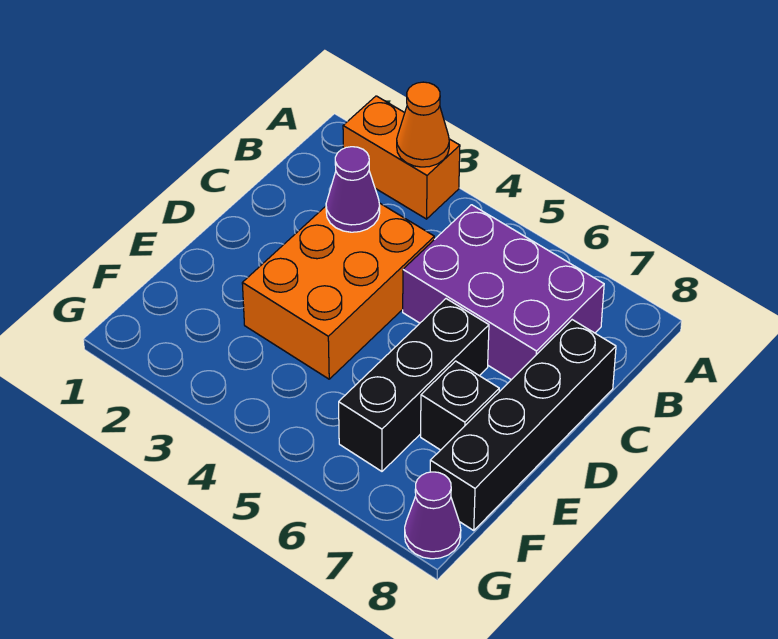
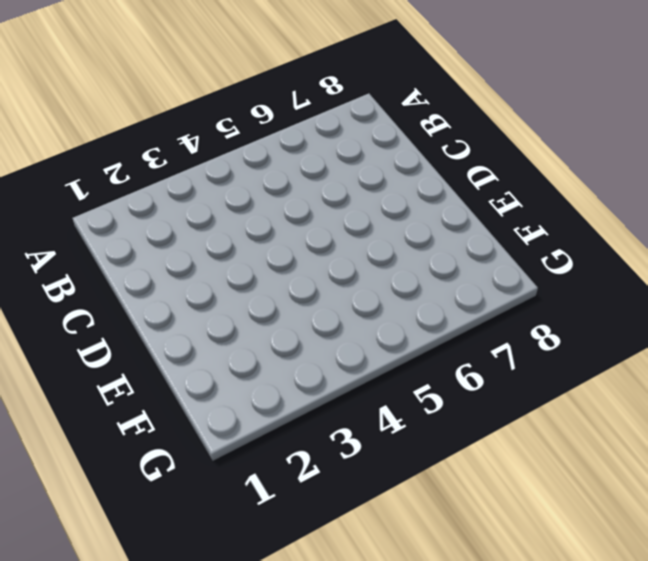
none -> orange 1x2 brick [343,96,460,219]
none -> purple 2x3 brick [403,205,604,380]

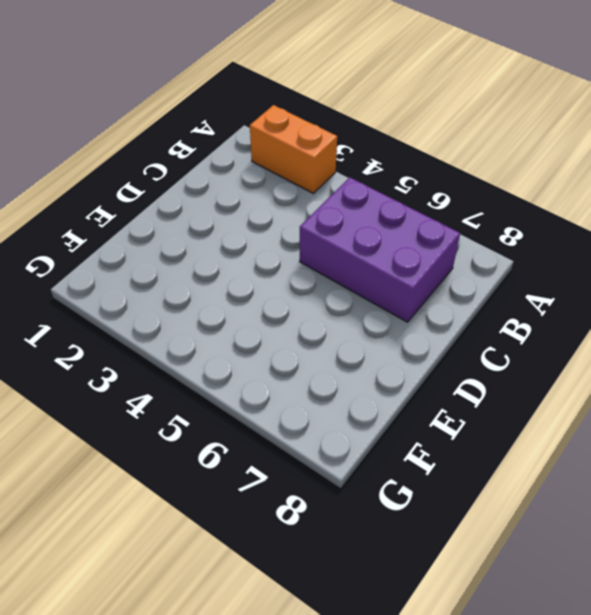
none -> orange 2x3 brick [242,203,434,379]
none -> black 1x4 brick [430,320,616,530]

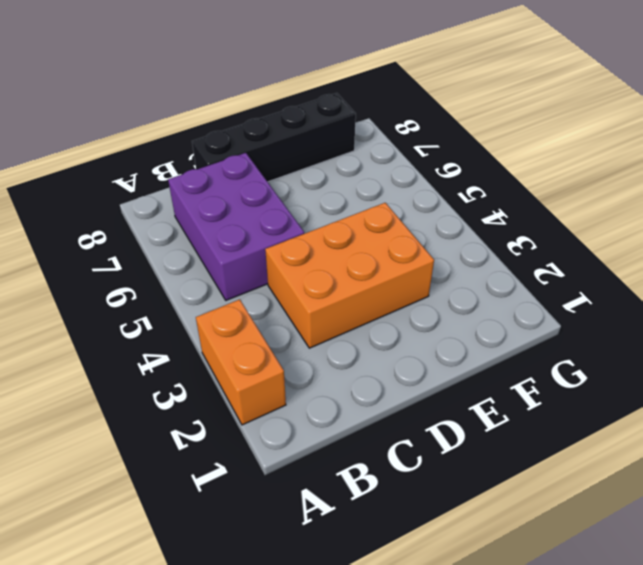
none -> black 1x3 brick [339,299,489,471]
none -> black 1x1 brick [421,361,499,450]

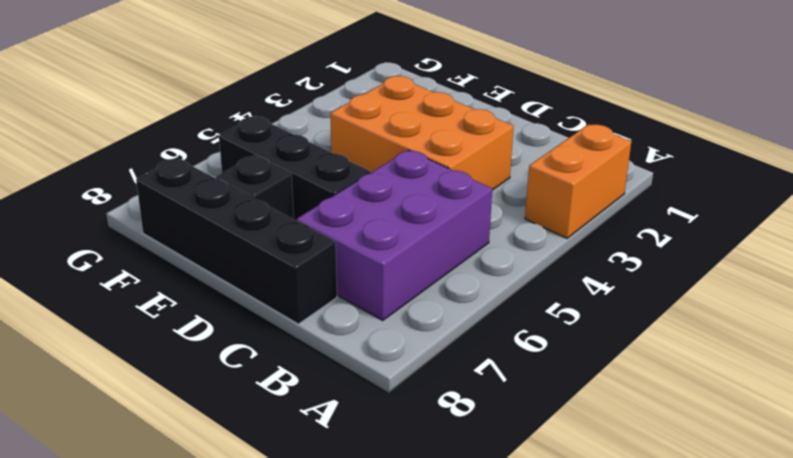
none -> purple 1x1 cone [405,472,461,559]
none -> orange 1x1 cone [397,82,449,167]

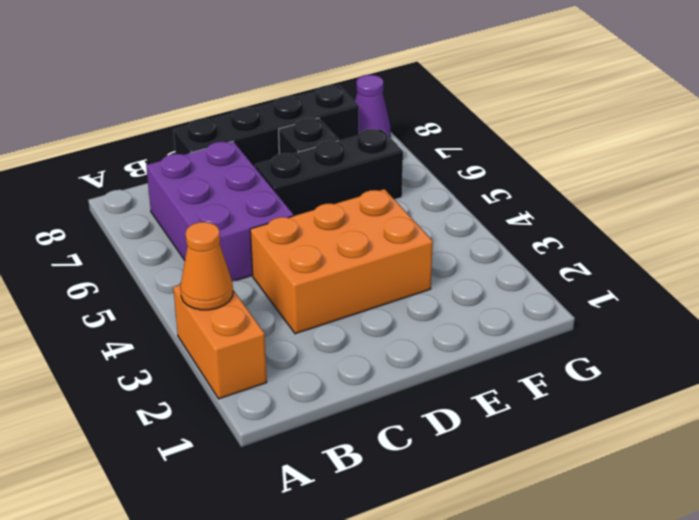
none -> purple 1x1 cone [326,147,380,232]

